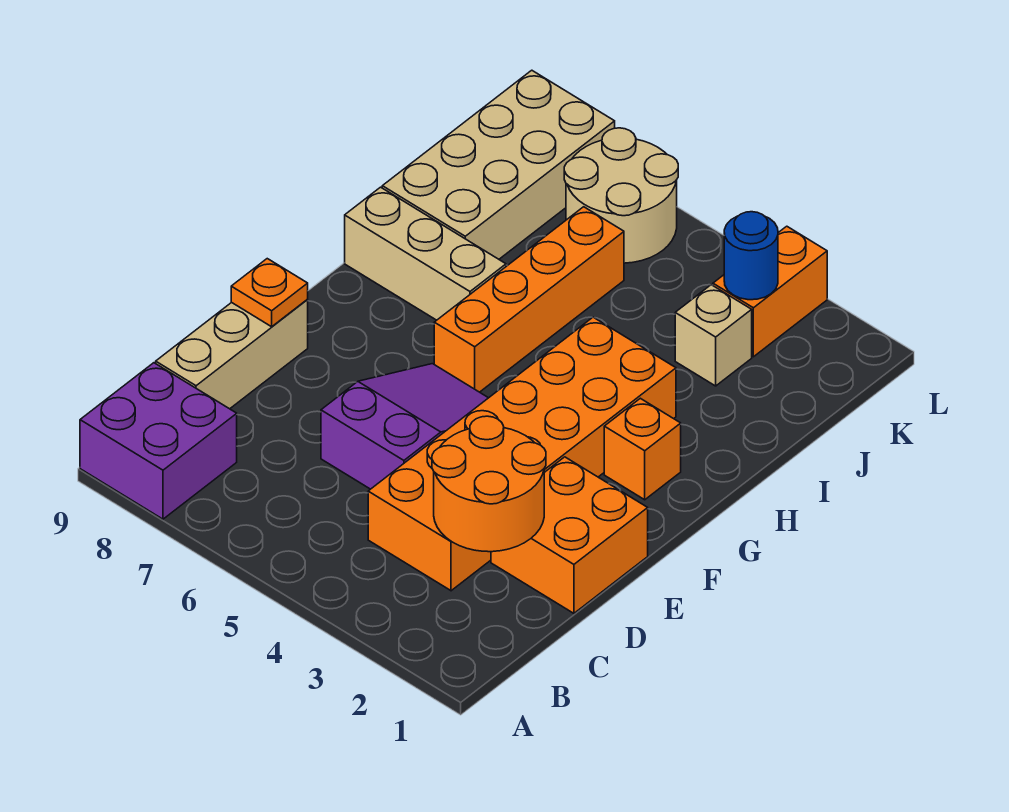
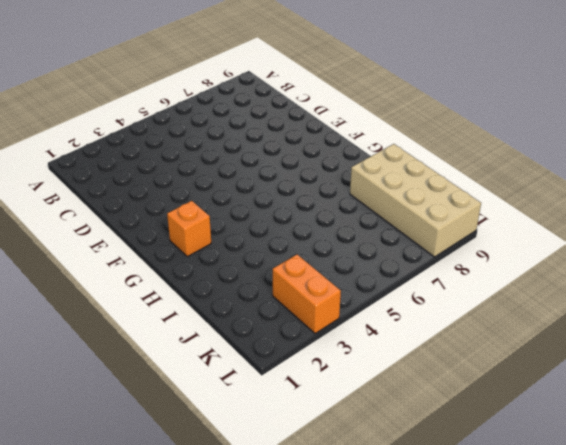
none -> purple 2x2 brick [80,363,237,519]
none -> orange 2x6 brick [368,317,676,591]
none -> tan 1x3 brick [156,299,308,409]

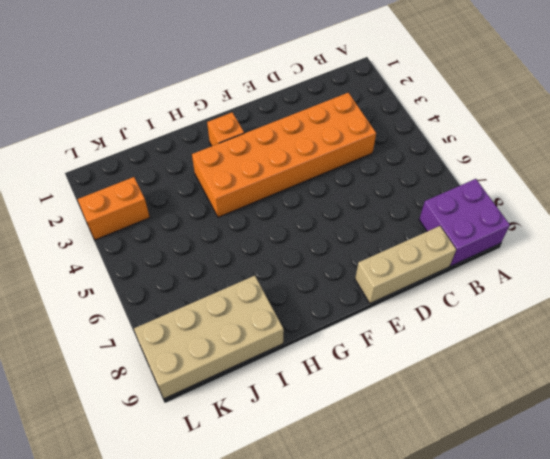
none -> orange 2x2 brick [491,457,648,613]
none -> purple 2x3 slope [321,364,488,489]
none -> orange 1x4 brick [434,207,624,392]

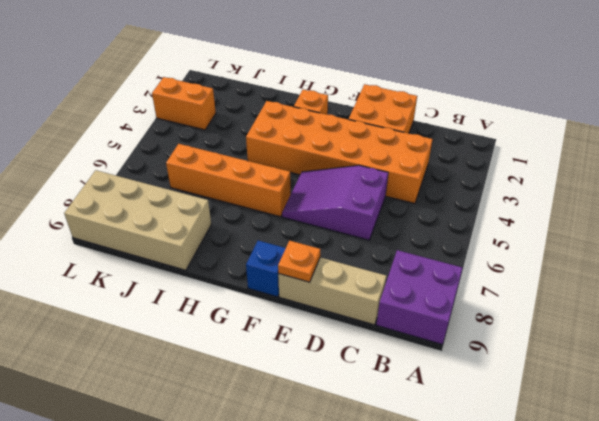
blue 1x1 brick [246,241,286,297] -> none
none -> tan 1x3 brick [345,187,506,320]
none -> tan 1x1 brick [675,285,752,386]
none -> tan 2x2 round brick [564,128,678,263]

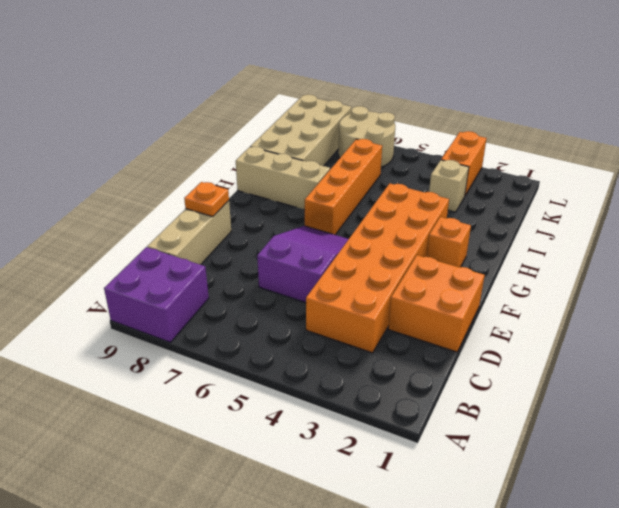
none -> orange 2x2 round brick [432,416,546,552]
none -> blue 1x1 round brick [724,212,778,300]

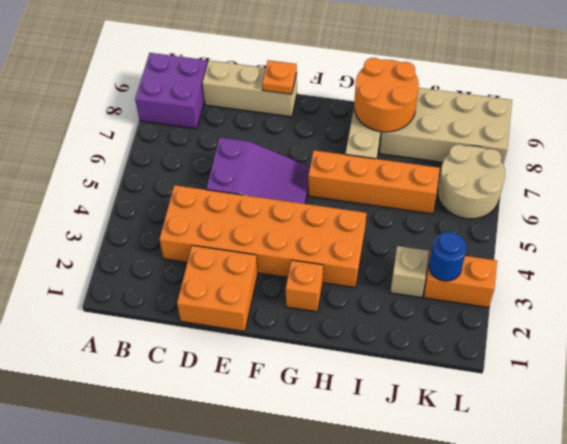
orange 2x2 round brick [354,58,419,132] -> orange 2x2 round brick moved to [432,416,546,552]

